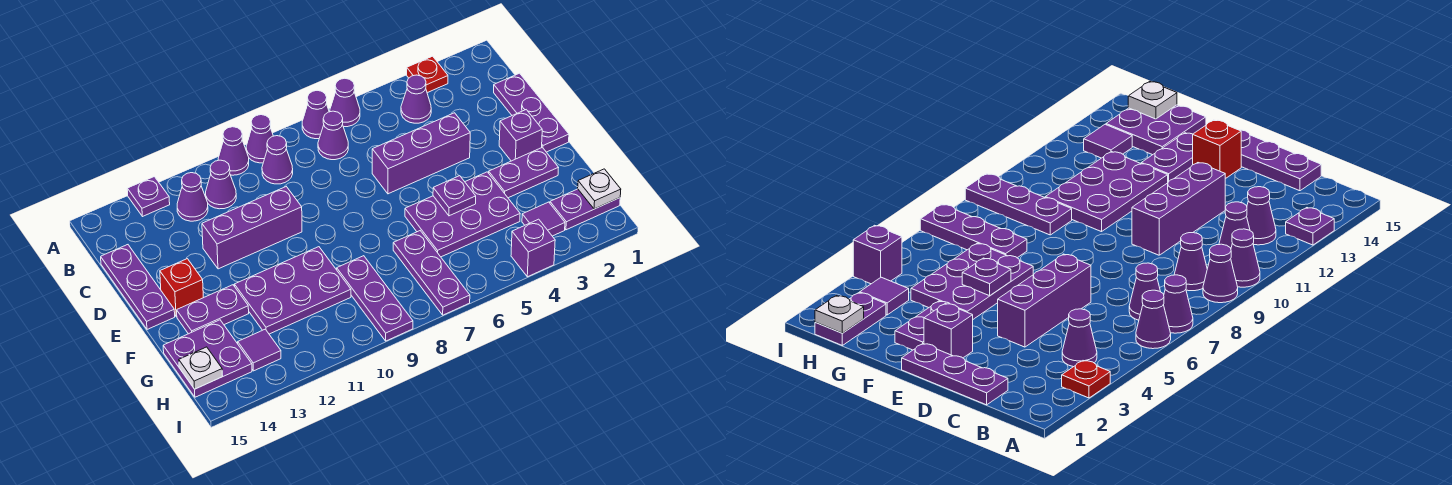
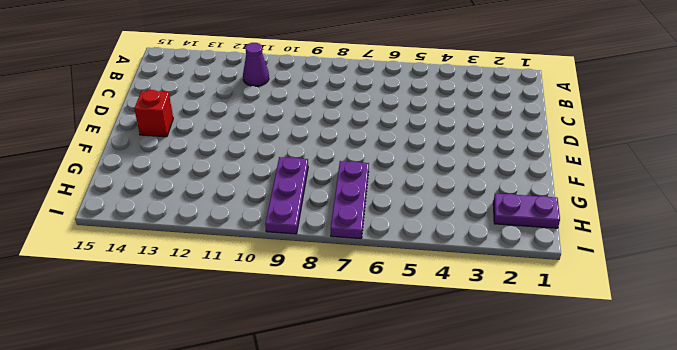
none -> red 1x1 plate [407,56,448,93]
none -> purple 1x1 cone [330,78,360,127]
none -> purple 1x1 cone [302,90,329,139]
none -> purple 1x1 cone [246,115,273,163]

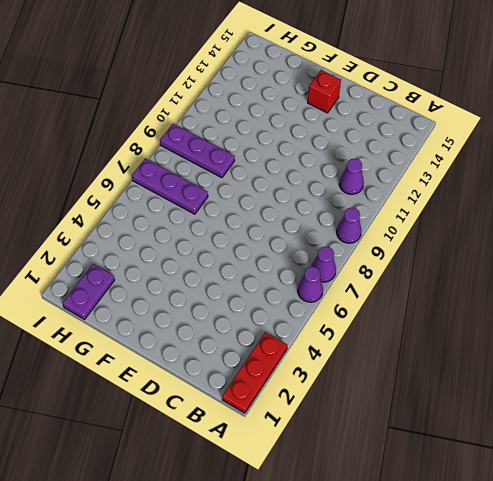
red 1x3 plate [222,332,287,413] -> red 1x1 plate [407,56,448,93]
none -> purple 1x1 cone [218,127,249,175]
none -> purple 1x1 plate [127,177,170,217]
none -> purple 1x1 cone [401,75,431,123]
none -> purple 1x1 cone [318,111,348,160]

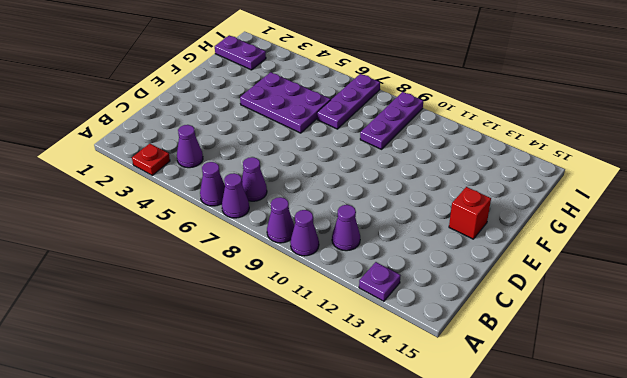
none -> purple 1x1 cone [262,136,293,184]
none -> purple 1x1 cone [177,173,208,221]
none -> purple 1x3 plate [494,73,569,152]
none -> purple 1x3 plate [101,245,175,329]

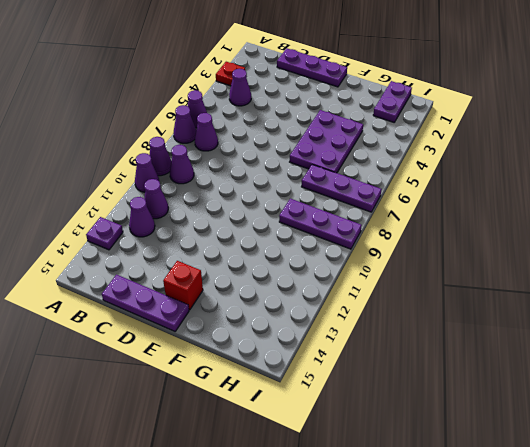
none -> purple 1x3 brick [372,113,470,194]
none -> purple 1x3 brick [202,187,302,269]
none -> purple 1x1 brick [499,110,542,161]
none -> purple 1x2 plate [489,147,558,198]

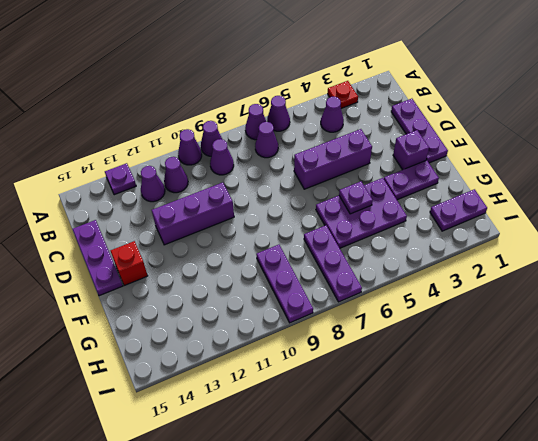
none -> purple 2x3 plate [234,247,351,334]
none -> purple 1x2 plate [177,285,249,334]
none -> purple 2x2 plate [163,320,252,397]
none -> purple 1x1 tile [522,202,565,236]

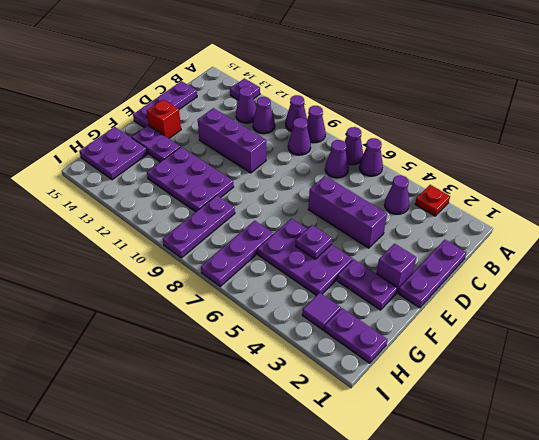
none -> purple 1x1 tile [238,329,281,371]
none -> purple 1x1 brick [511,219,555,277]
none -> white 1x1 plate [578,169,621,209]
none -> white 1x1 plate [179,347,223,389]

